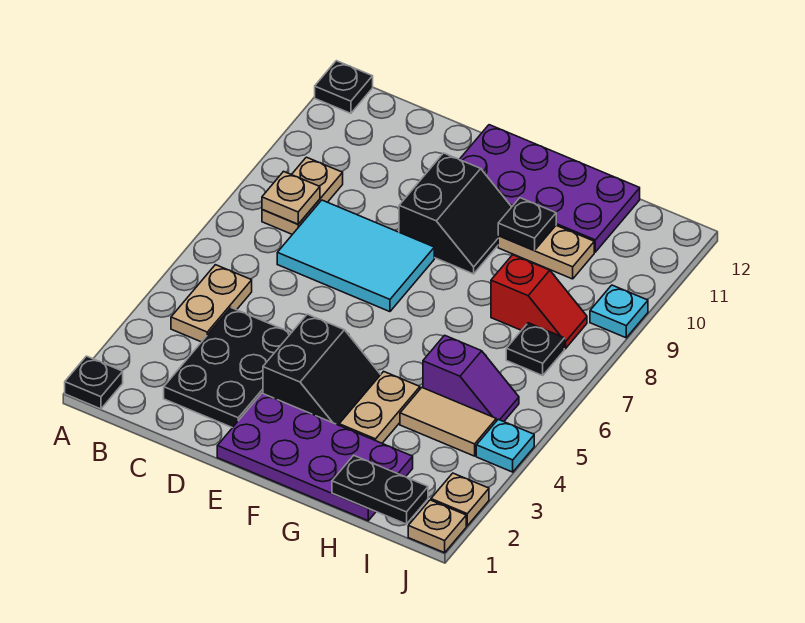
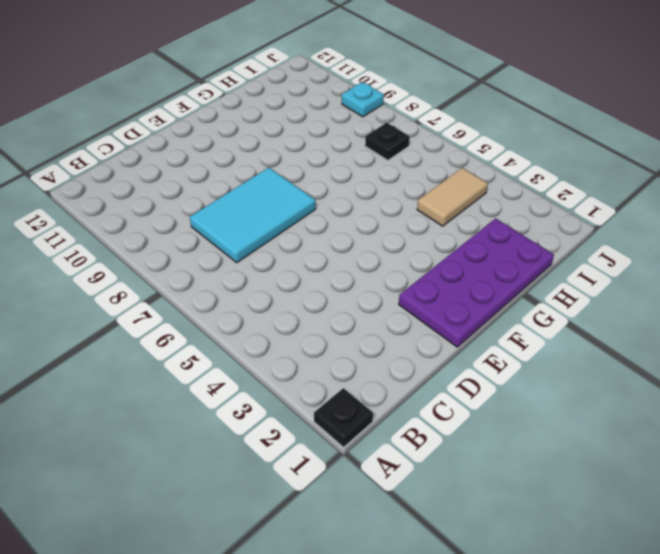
none -> black 1x1 plate [315,61,373,113]
none -> tan 1x2 plate [171,265,252,342]
none -> tan 1x2 plate [262,157,343,234]

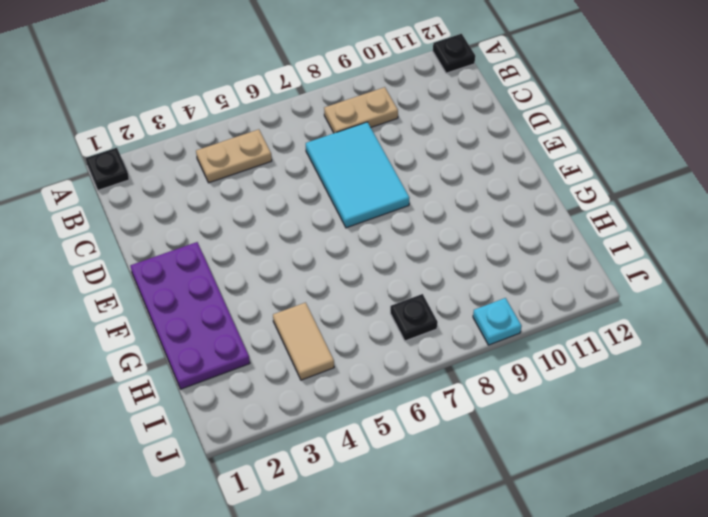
none -> black 2x3 plate [164,308,291,428]
none -> black 2x2 slope [263,314,381,425]
none -> black 2x2 slope [399,153,511,274]

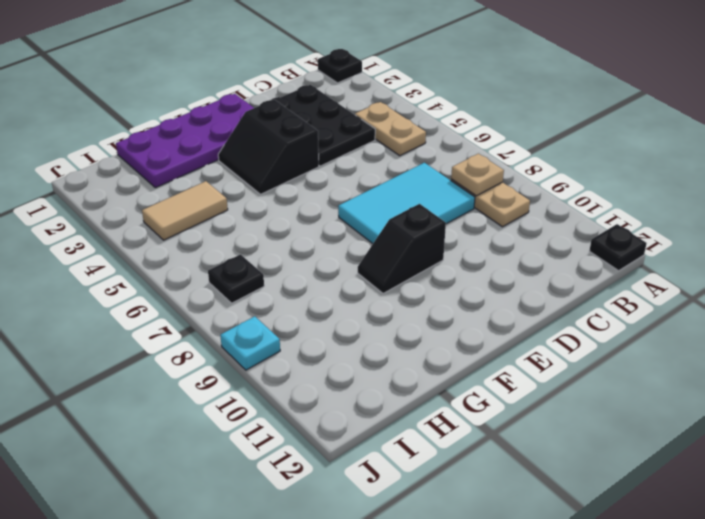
black 1x2 slope [358,204,446,293] -> black 2x2 slope [399,153,511,274]
none -> purple 2x4 plate [459,125,640,252]
none -> tan 1x2 plate [339,371,420,443]
none -> tan 1x2 plate [498,226,594,279]

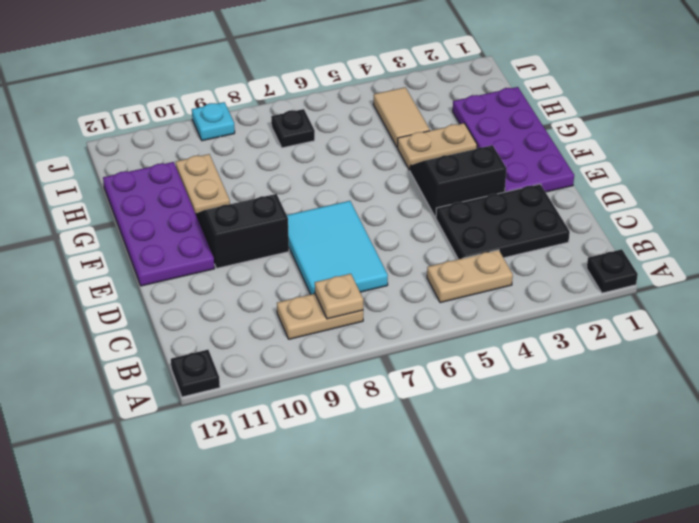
none -> purple 1x2 slope [423,335,519,422]
none -> red 1x2 slope [491,255,587,349]
none -> tan 1x1 plate [408,500,466,553]

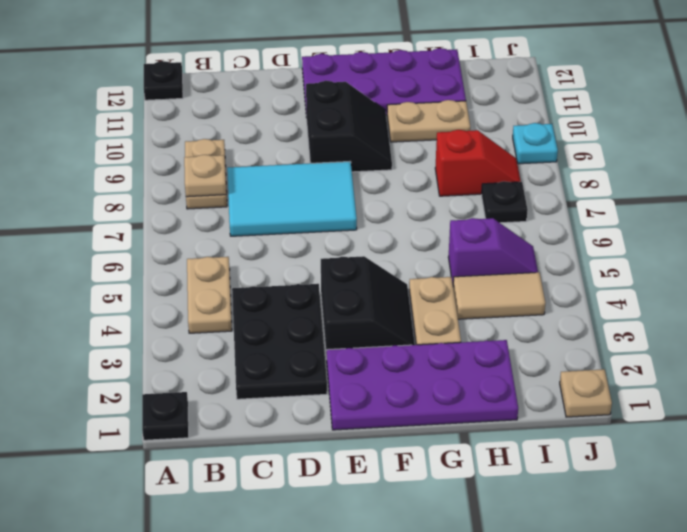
none -> tan 1x1 plate [431,473,489,526]
none -> cyan 1x1 plate [476,419,534,472]
none -> black 1x1 plate [498,198,556,250]

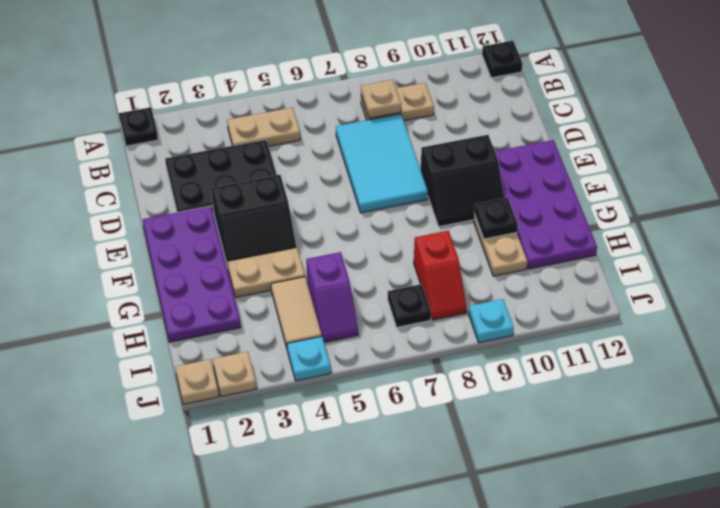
none -> black 1x2 plate [332,455,428,524]

